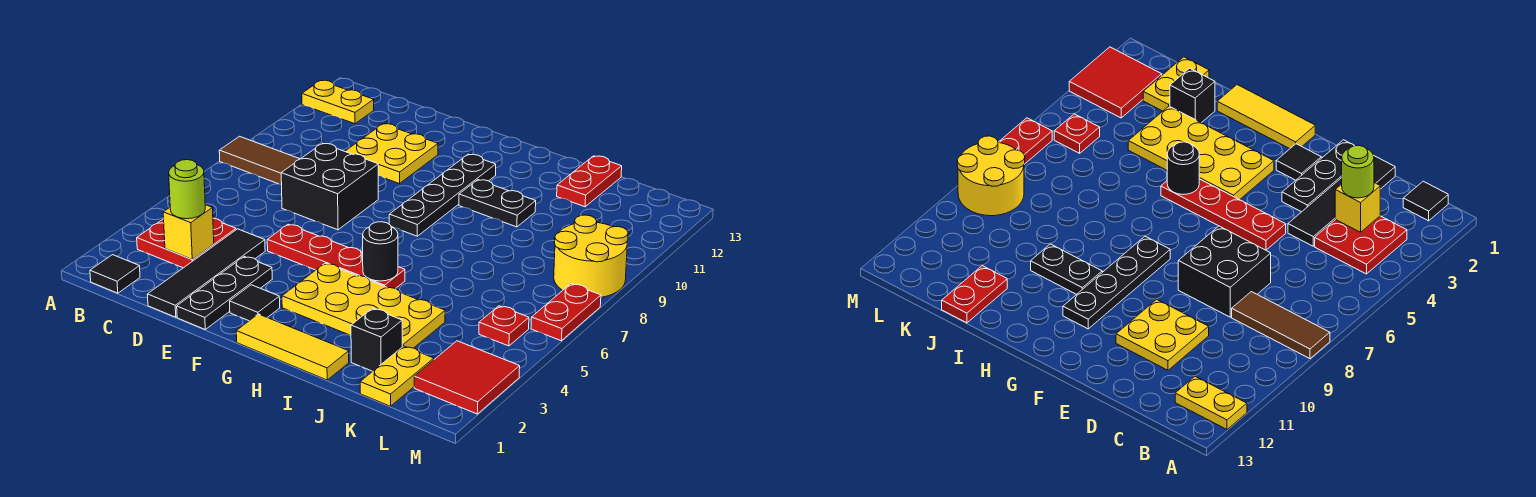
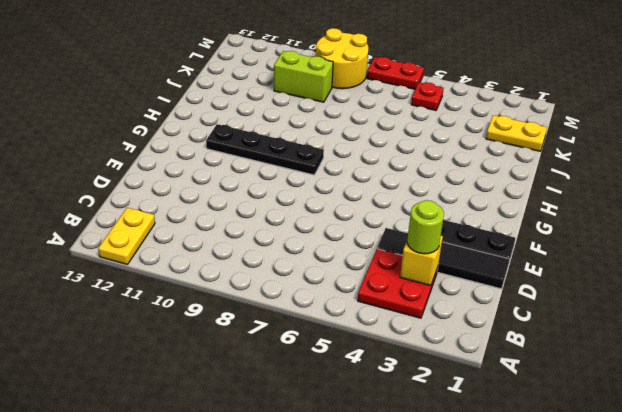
lime 1x2 brick [274,51,333,102] -> none
none -> brown 1x3 tile [219,136,299,185]
none -> black 1x1 tile [90,255,140,293]
none -> black 2x2 brick [281,143,378,230]

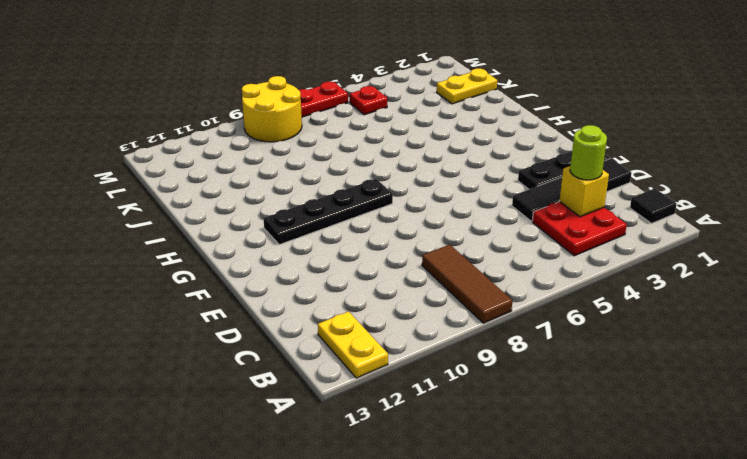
none -> black 2x2 brick [281,143,378,230]
none -> yellow 2x2 plate [345,124,438,184]
none -> red 1x4 plate [267,224,405,289]

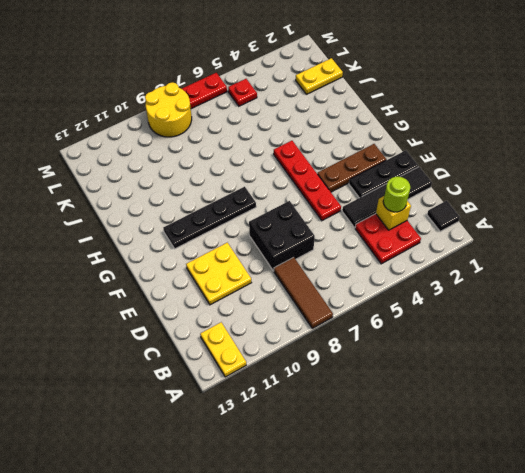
brown 1x3 plate [317,144,386,192] -> black 1x1 tile [229,285,280,321]
none -> yellow 1x3 tile [236,314,349,380]
none -> yellow 2x4 plate [282,263,445,348]
none -> black 1x2 plate [459,180,536,227]

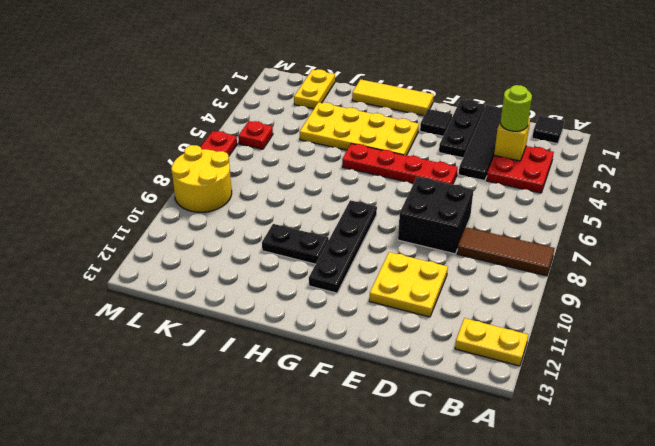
none -> black 1x1 brick [351,308,402,371]
none -> red 1x2 plate [557,156,622,207]
none -> red 2x2 tile [414,341,520,414]

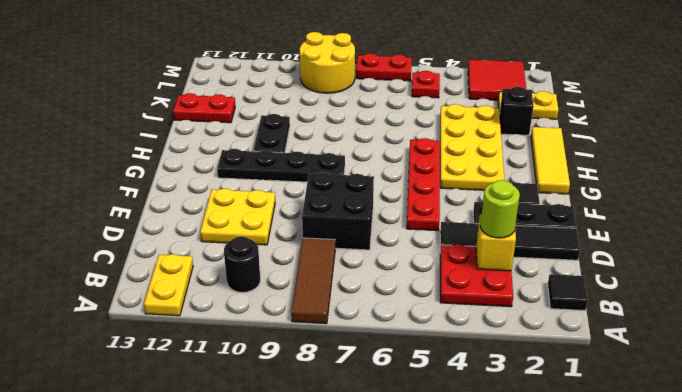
black 1x1 round brick [224,236,260,293] -> black 1x1 round brick moved to [363,222,398,281]

